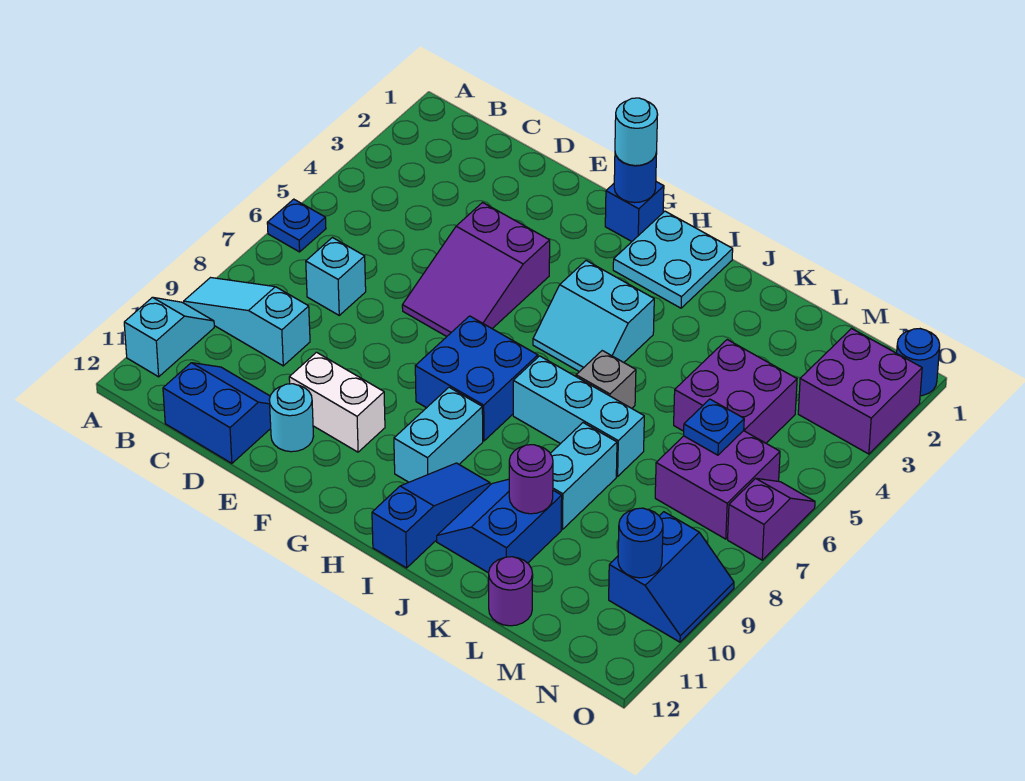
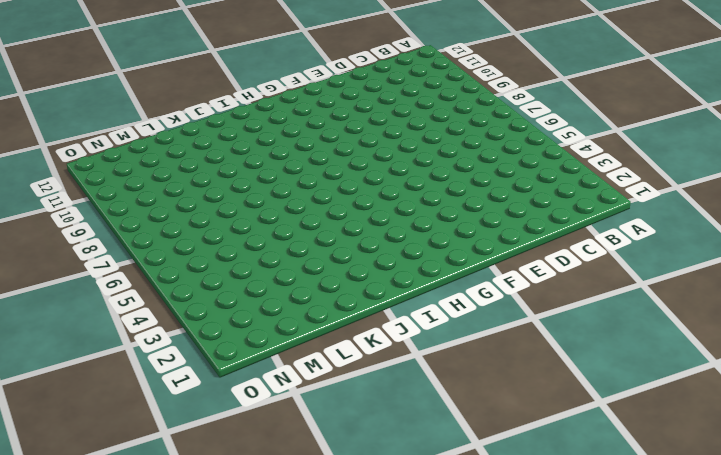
none -> blue 1x1 plate [267,199,326,252]
none -> cyan 1x3 slope [184,278,310,366]
none -> cyan 1x2 slope [124,297,214,377]
none -> cyan 1x1 brick [306,238,366,315]

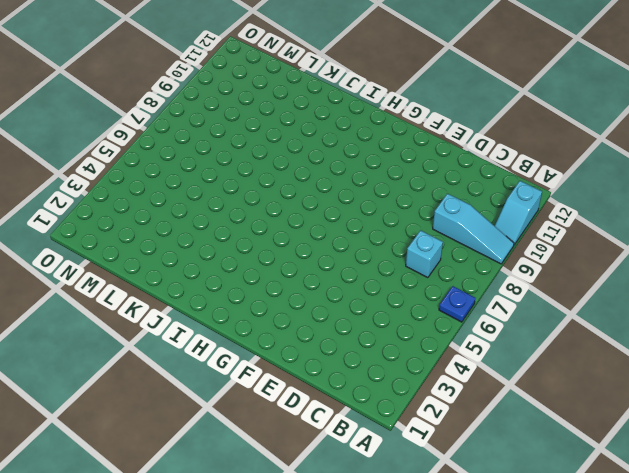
none -> blue 2x2 slope [163,363,271,463]
none -> purple 2x3 slope [402,203,550,337]
none -> white 1x2 brick [289,352,385,452]
none -> cyan 1x1 round brick [269,384,314,452]

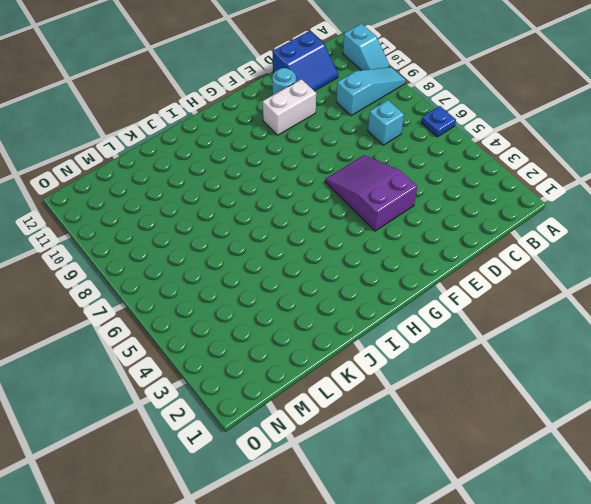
none -> blue 1x1 brick [605,182,664,241]
none -> blue 2x2 brick [415,316,538,441]
none -> cyan 2x2 plate [613,211,733,308]
none -> cyan 2x2 slope [533,261,654,372]

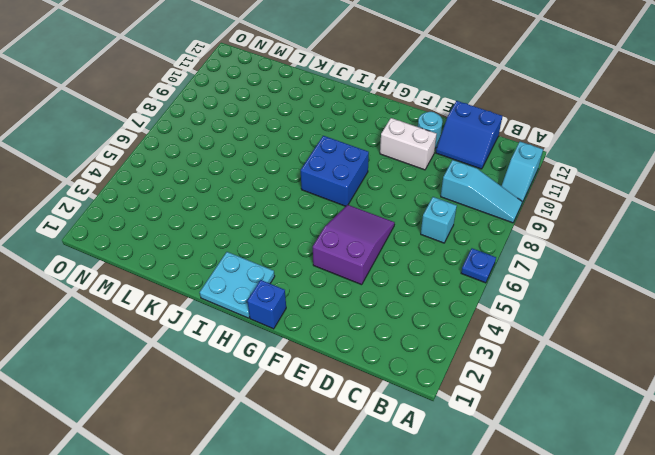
none -> cyan 2x2 slope [533,261,654,372]
none -> cyan 1x2 brick [394,387,483,482]
none -> cyan 1x3 brick [513,356,644,476]
none -> blue 1x3 slope [372,463,490,568]

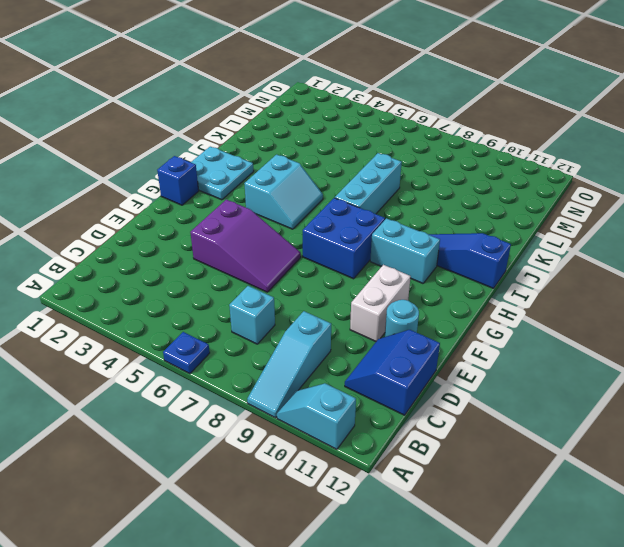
none -> grey 1x1 brick [576,351,636,408]
none -> blue 2x2 slope [437,479,562,573]
none -> cyan 1x2 brick [550,423,617,530]
none -> purple 2x2 brick [674,340,797,443]

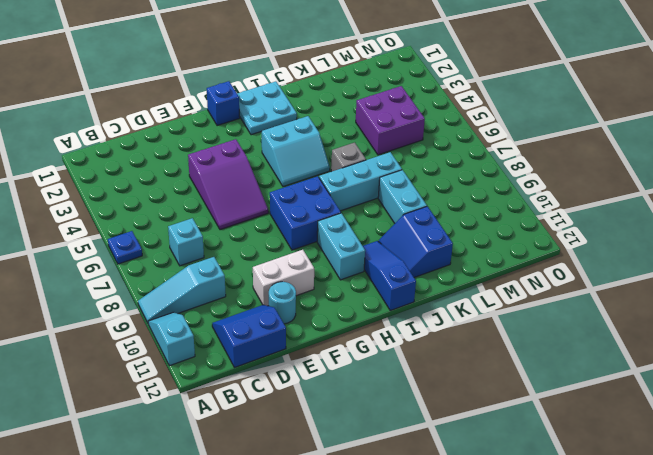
none -> purple 1x1 round brick [489,557,533,626]
none -> purple 2x2 brick [655,431,780,539]
none -> purple 2x2 brick [798,329,922,454]
none -> blue 2x2 slope [609,512,734,642]

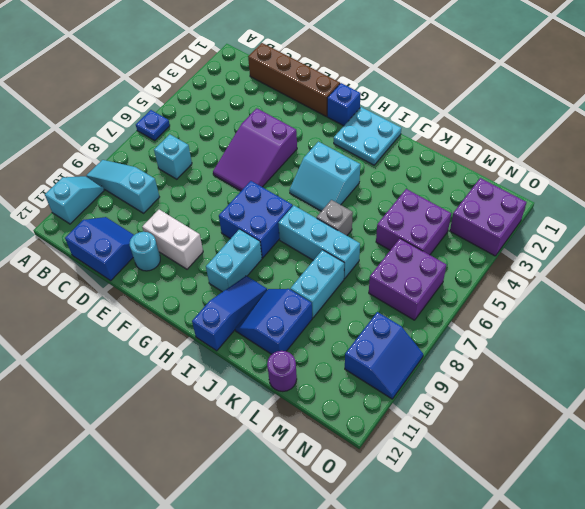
brown 1x4 brick [248,43,340,116] -> none
none -> blue 1x1 round brick [897,329,940,396]
none -> purple 1x2 slope [728,478,815,560]
none -> blue 1x1 round brick [614,152,657,203]
none -> purple 1x1 round brick [509,445,553,514]

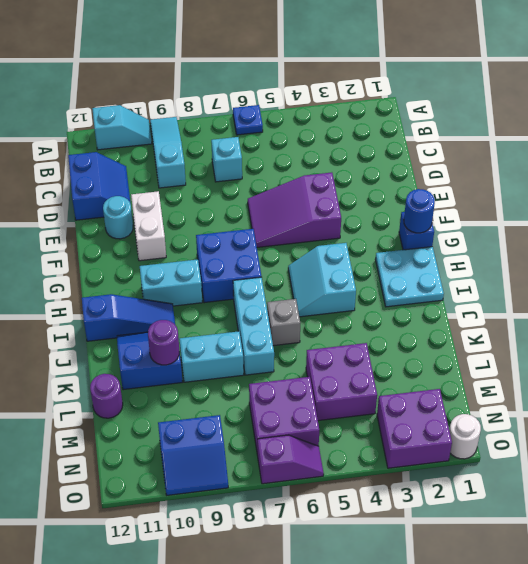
white 1x1 round brick [449,414,481,459] -> blue 1x1 round brick [897,329,940,396]
none -> blue 1x1 plate [684,399,744,455]
none -> blue 1x1 round brick [618,508,663,578]
none -> cyan 1x1 round brick [615,98,658,166]

